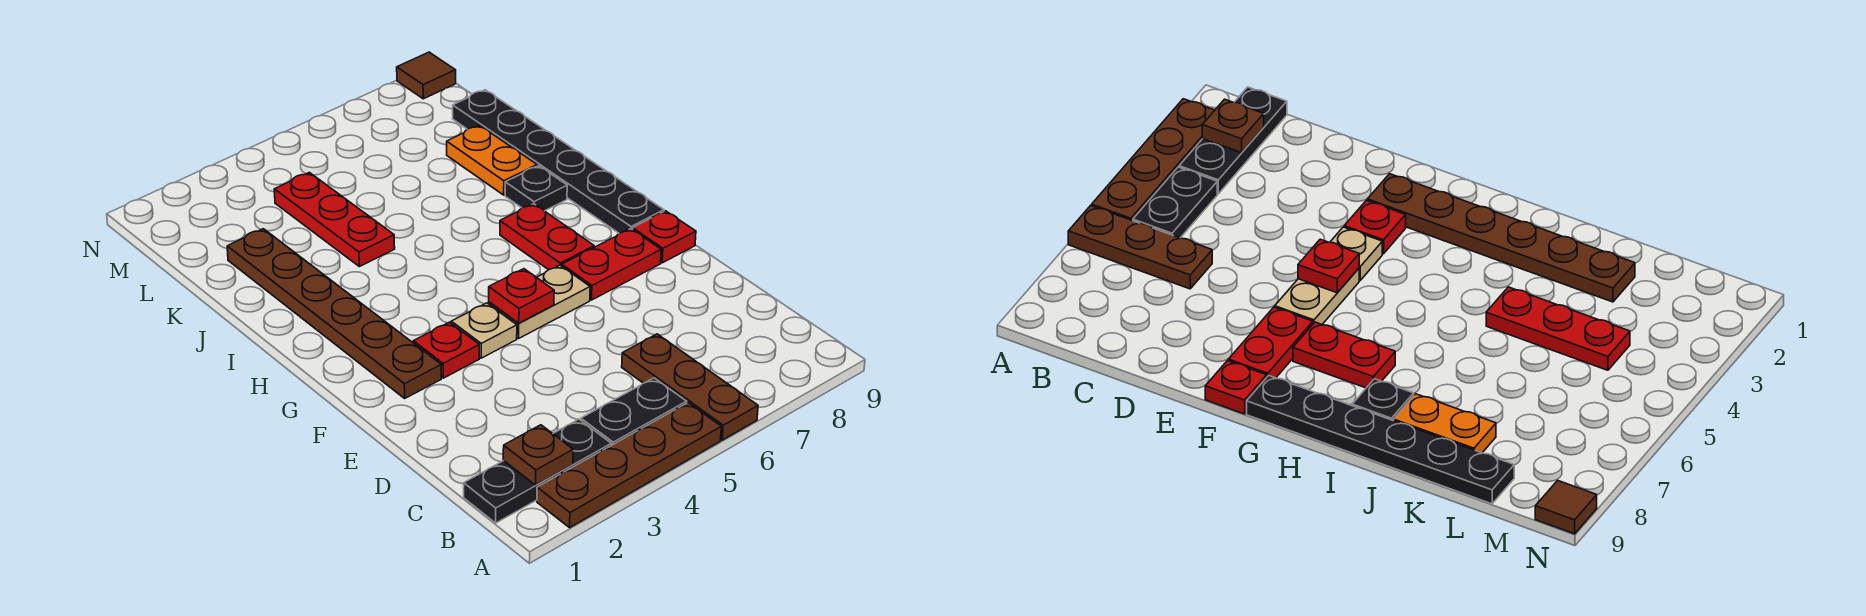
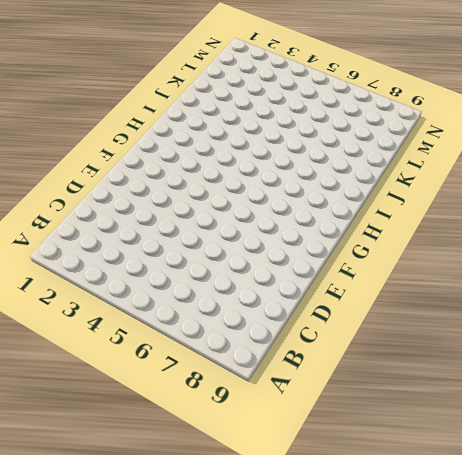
none -> brown 1x4 plate [537,403,721,528]
none -> brown 1x3 plate [622,334,758,440]
none -> black 1x3 plate [464,419,611,523]

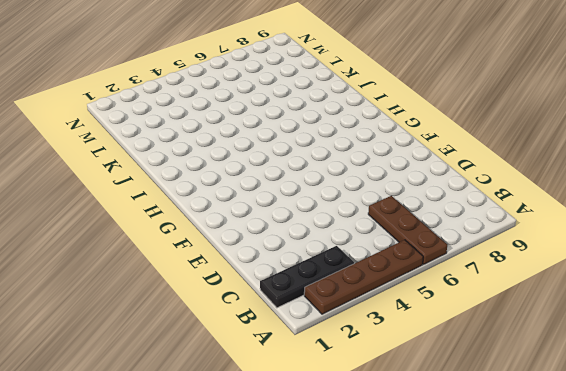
none -> black 1x2 plate [581,378,687,445]
none -> brown 1x6 plate [227,229,441,398]
none -> red 1x1 plate [413,322,479,378]

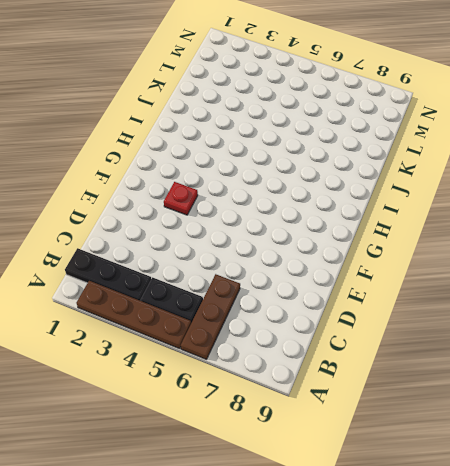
none -> brown 1x6 plate [227,229,441,398]
none -> tan 1x1 plate [451,303,517,358]
none -> tan 1x2 plate [489,265,590,338]

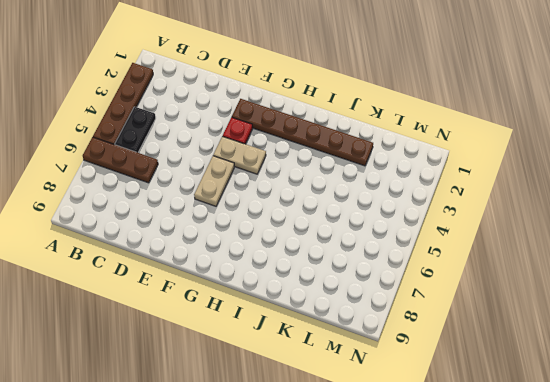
tan 1x2 plate [213,136,266,174] -> tan 1x1 plate [451,303,517,358]
none -> black 1x3 plate [464,419,611,523]
none -> red 1x2 plate [562,229,661,300]
none -> red 1x1 plate [633,211,696,263]

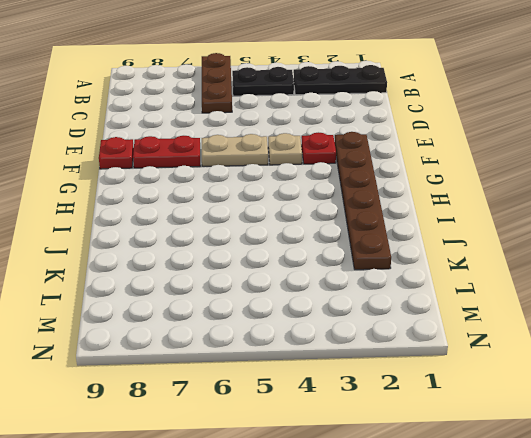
none -> brown 1x4 plate [537,403,721,528]
none -> red 1x2 plate [500,204,594,270]
none -> black 1x6 plate [453,90,664,233]

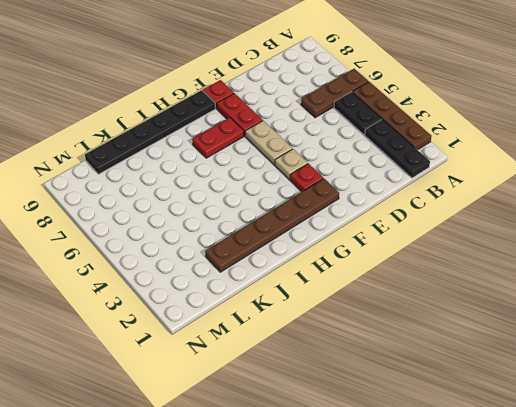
none -> black 1x1 plate [505,166,567,211]
none -> red 1x3 plate [274,172,395,267]
none -> orange 1x2 plate [447,125,537,195]

